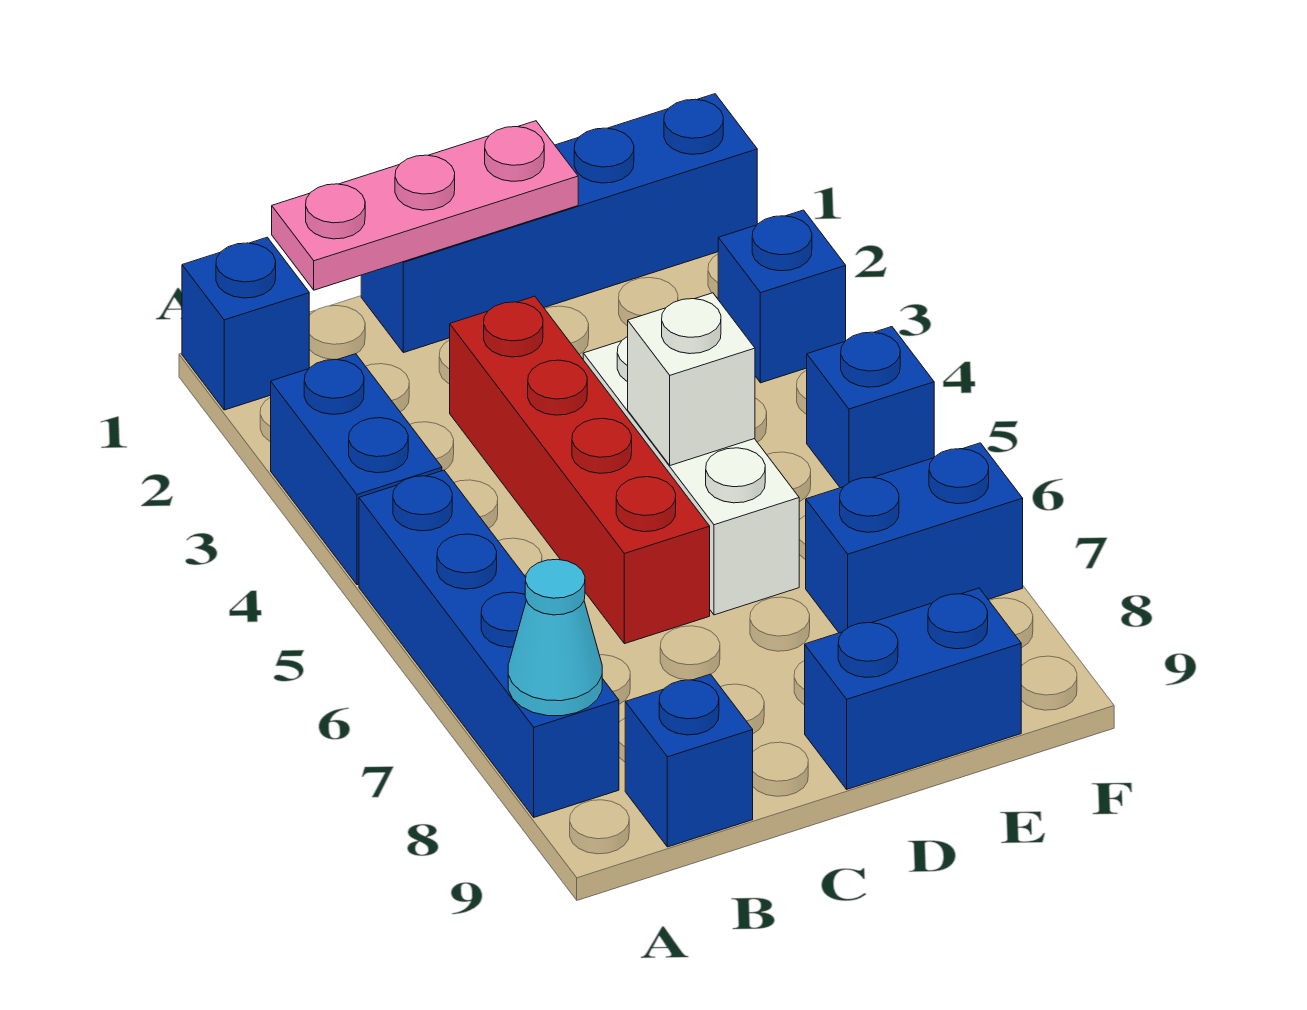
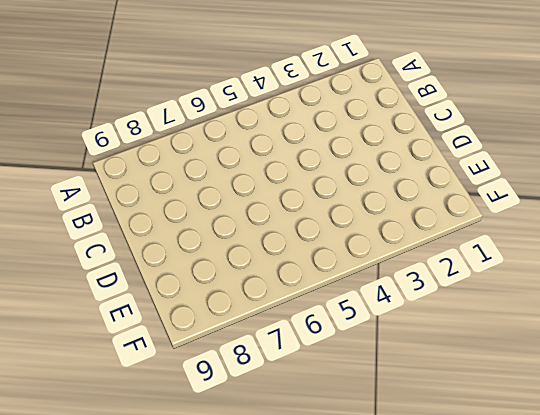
none -> blue 1x1 brick [182,237,309,410]
none -> blue 1x2 brick [271,354,442,585]
none -> blue 1x4 brick [359,470,619,817]

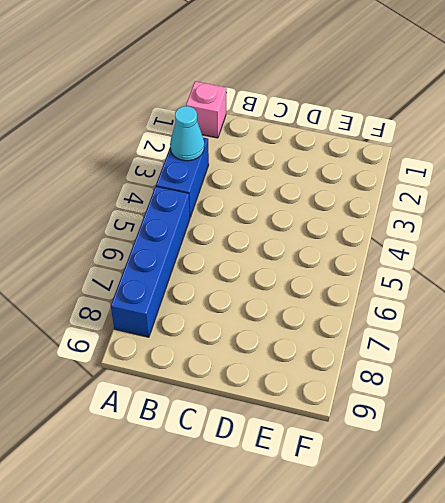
pink 1x1 brick [186,81,226,138] -> blue 1x1 brick [182,237,309,410]
cyan 1x1 cone [170,106,204,161] -> cyan 1x1 cone moved to [508,559,602,716]
none -> blue 1x1 brick [625,674,753,847]
none -> blue 1x4 brick [361,94,757,353]
none -> red 1x4 brick [450,296,710,644]

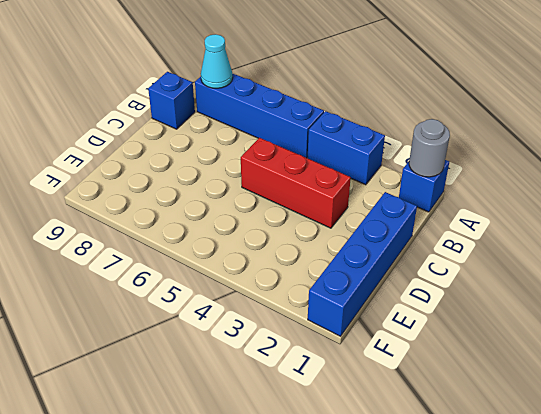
grey 1x1 round brick [409,119,450,177] -> none
red 1x3 brick [241,138,351,228] -> red 1x4 brick [450,296,710,644]
none -> white 1x3 brick [583,337,799,615]
none -> blue 1x2 brick [805,588,1021,789]
none -> blue 1x2 brick [806,443,1023,633]

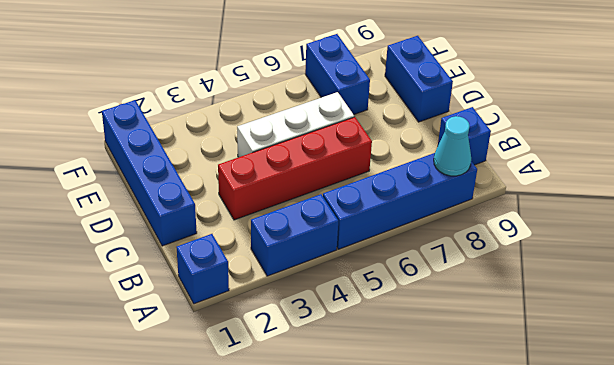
none -> blue 1x1 brick [718,210,846,383]
none -> blue 1x1 brick [807,327,934,488]
none -> pink 1x3 plate [272,121,578,290]

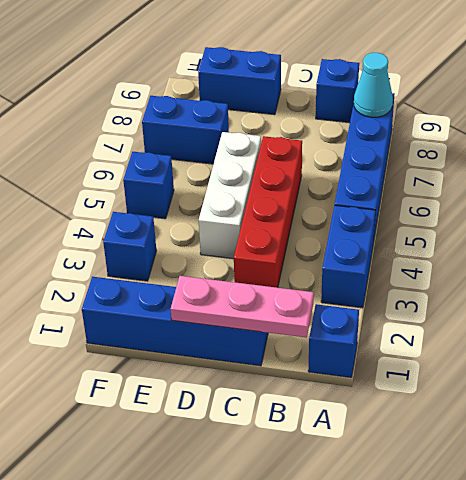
none -> white 1x1 brick [628,293,755,465]

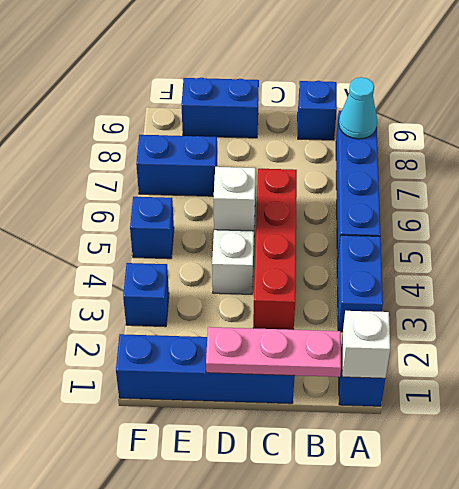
white 1x1 brick [342,311,390,378] -> none

